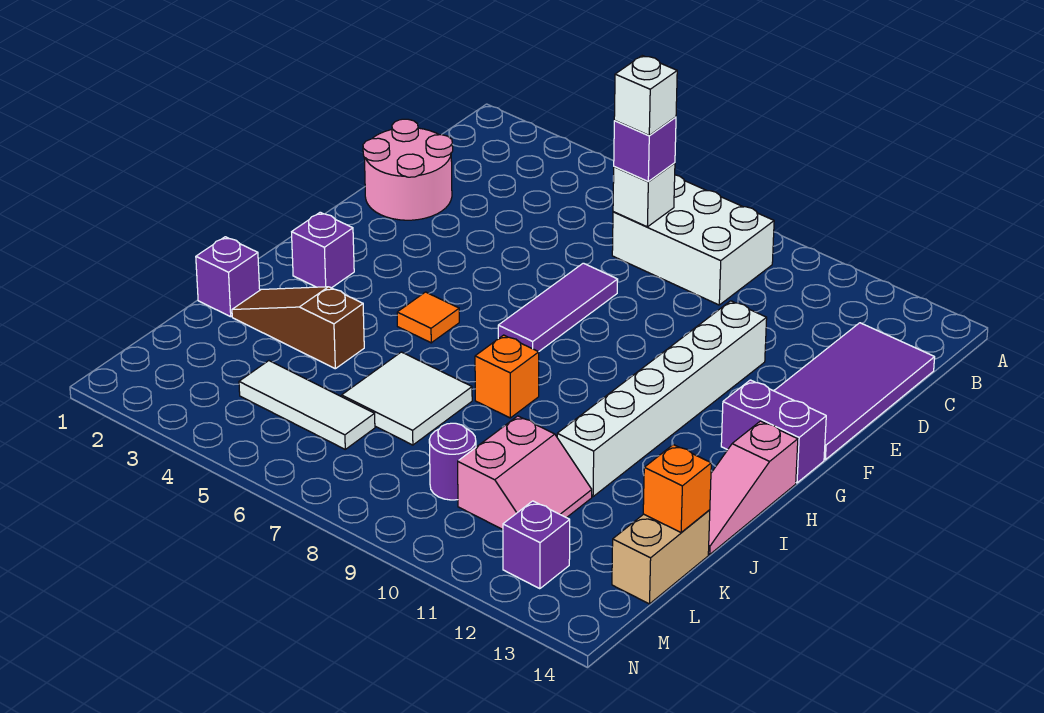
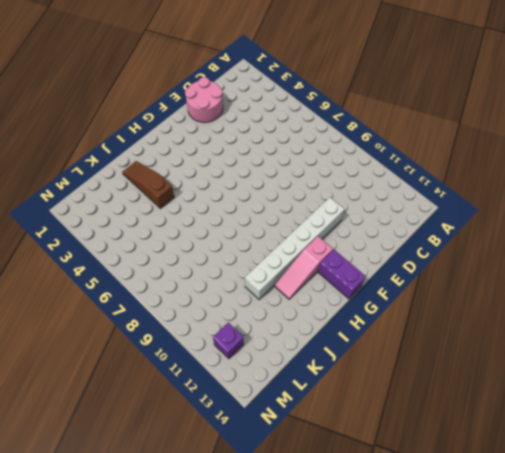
pink 1x3 slope [275,236,333,299] -> pink 1x3 slope moved to [708,421,798,554]
none -> white 2x3 brick [612,175,774,305]
none -> purple 2x4 tile [774,323,935,460]
none -> purple 1x3 tile [498,263,618,352]

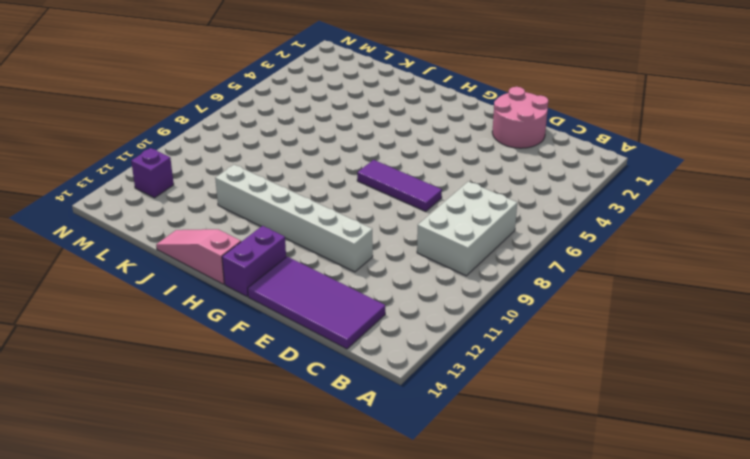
none -> purple 1x1 brick [292,212,354,288]
none -> orange 1x1 tile [397,292,459,343]
none -> orange 1x1 brick [475,335,539,418]

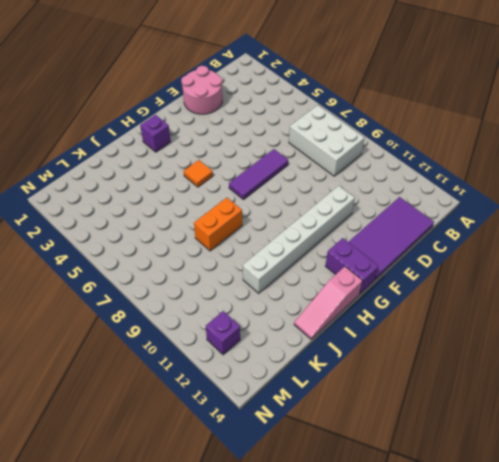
orange 1x2 brick [194,198,242,251] -> orange 1x1 brick [475,335,539,418]
none -> purple 1x1 brick [196,237,260,317]
none -> brown 1x3 slope [232,287,364,369]
none -> white 2x2 tile [342,352,472,445]

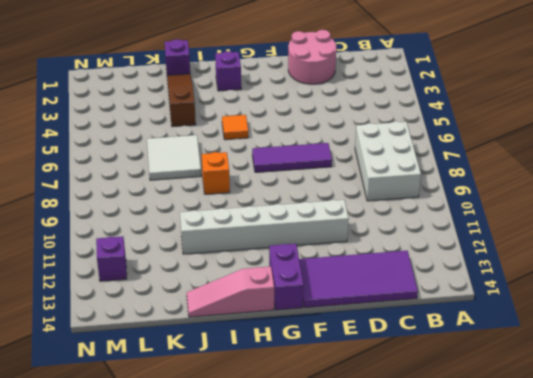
none -> pink 2x2 slope [458,416,592,529]
none -> tan 1x2 brick [612,510,710,604]
none -> white 1x3 tile [239,361,375,449]

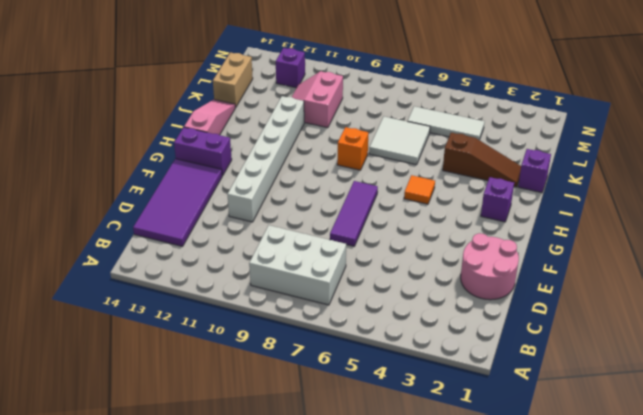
none -> purple 1x1 round brick [429,423,476,500]
none -> white 1x1 brick [613,163,675,227]
none -> orange 1x1 brick [643,445,711,532]

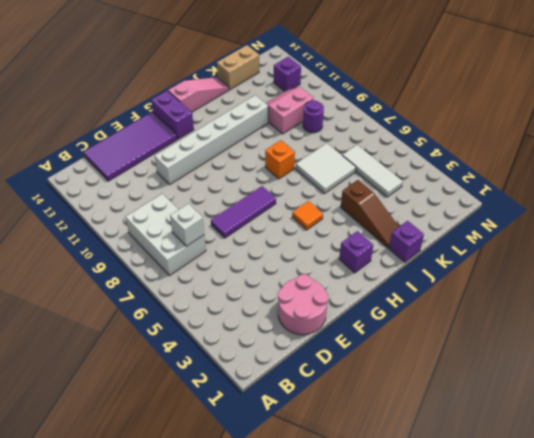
none -> orange 1x1 brick [643,445,711,532]
none -> purple 1x1 brick [614,117,676,182]
none -> white 1x1 brick [614,56,677,136]

